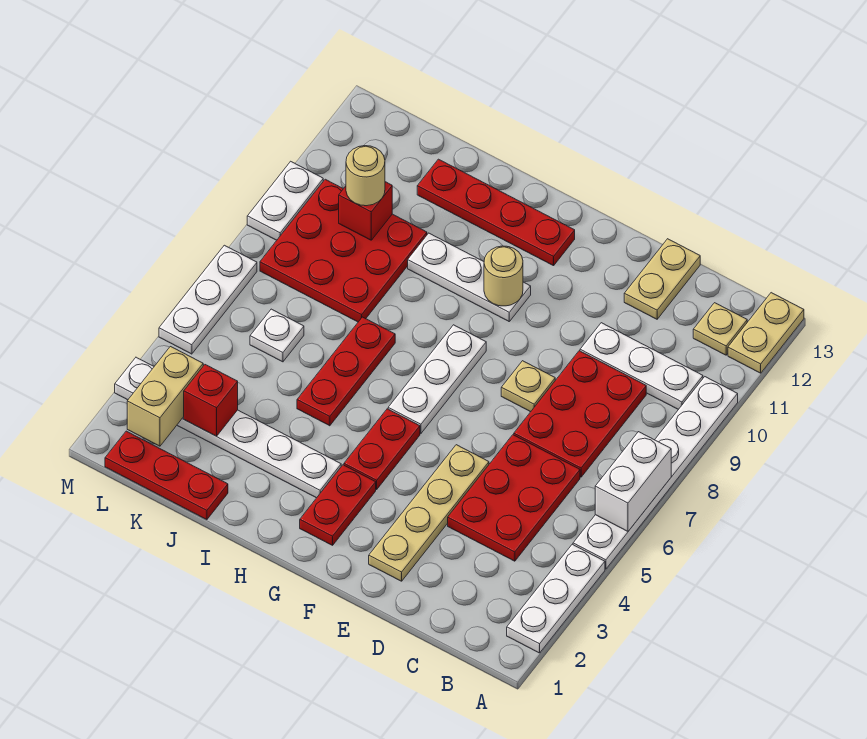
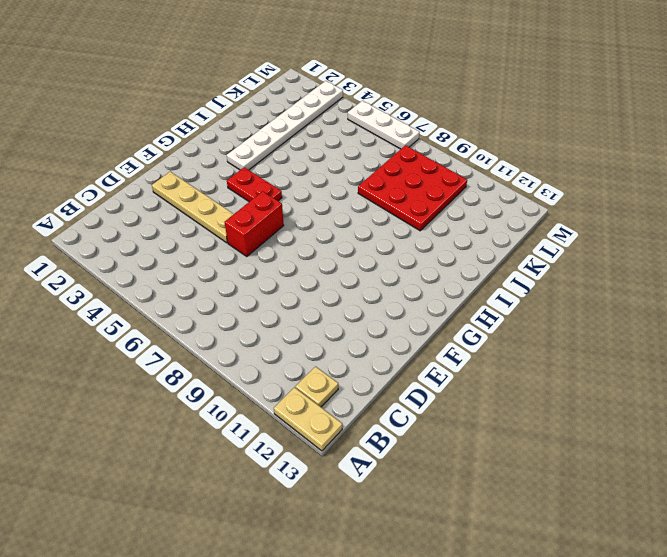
red 1x2 brick [225,191,284,256] -> none
none -> white 1x3 plate [507,544,605,653]
none -> white 1x6 plate [573,377,738,569]
none -> white 1x3 plate [580,323,703,409]

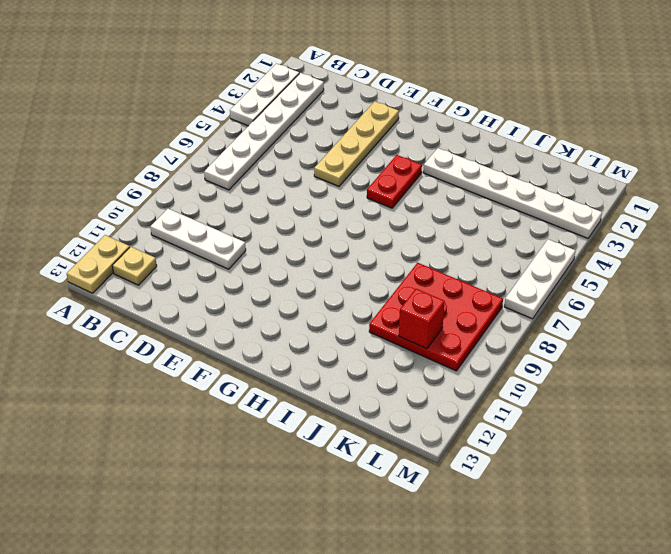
white 1x6 plate [204,73,324,190] -> white 1x6 plate moved to [573,377,738,569]
none -> red 2x3 plate [448,435,580,561]
none -> red 2x3 plate [514,351,646,477]
none -> tan 1x2 plate [624,239,700,319]

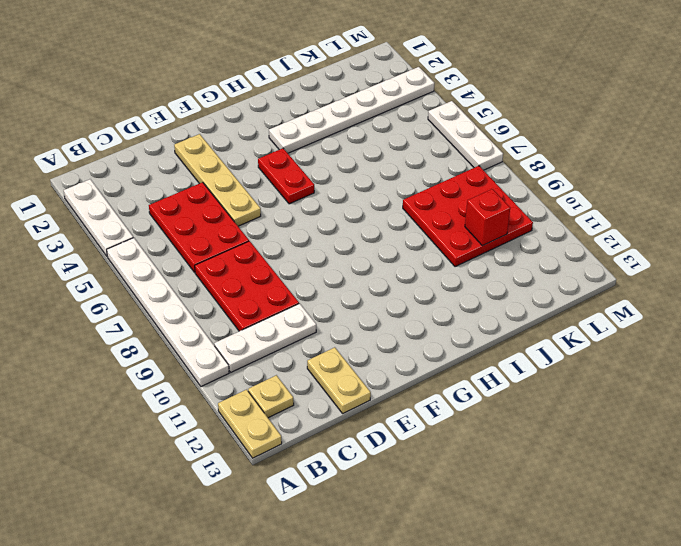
none -> tan 1x1 plate [501,361,555,412]
none -> red 1x2 plate [300,465,376,545]
none -> white 1x3 plate [388,325,486,433]

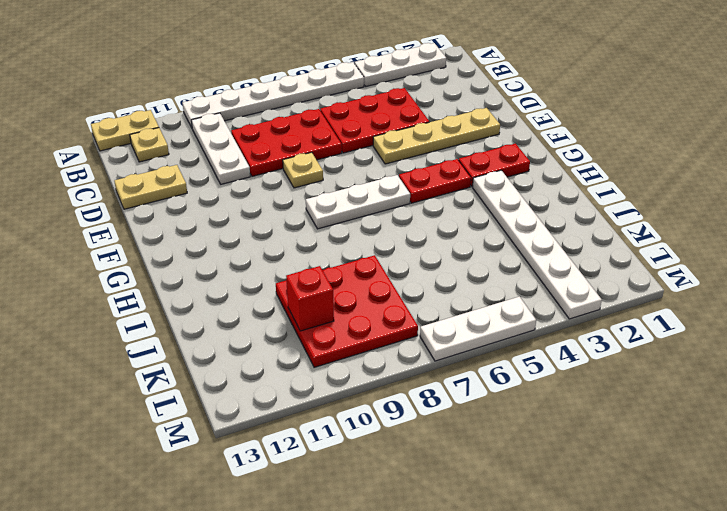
none -> white 1x3 plate [408,233,531,321]
none -> red 1x4 plate [417,159,575,266]
none -> red 1x3 plate [297,317,395,426]

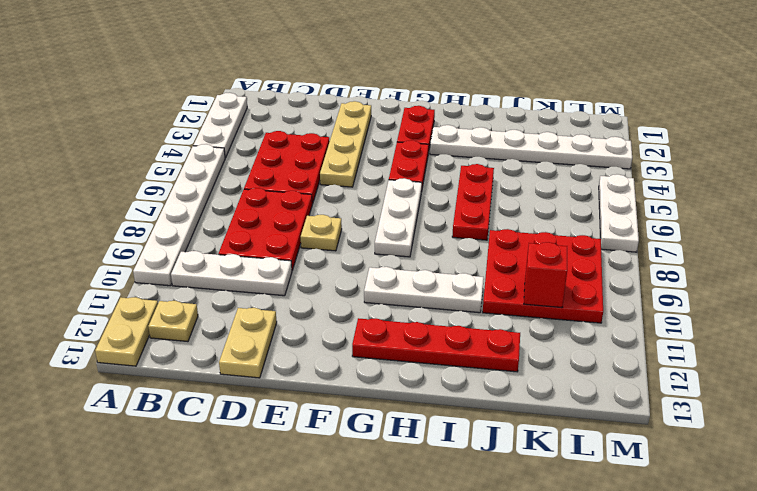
none -> red 1x3 plate [105,431,228,520]
none -> white 1x1 plate [250,309,304,362]
none -> white 1x2 plate [247,161,323,240]

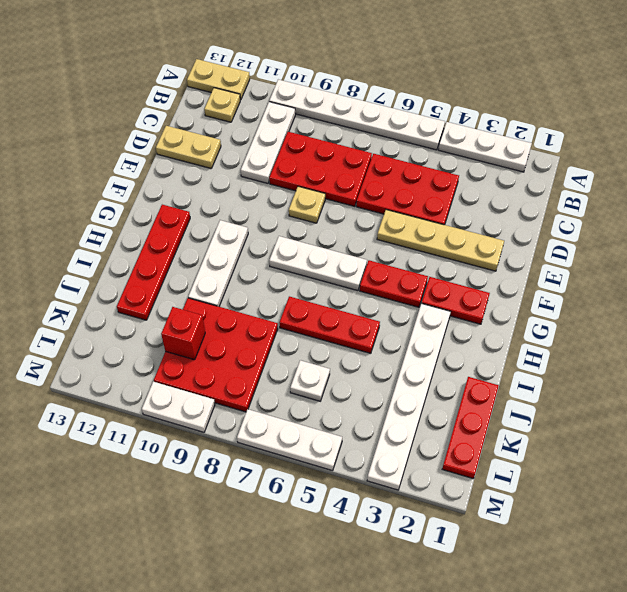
none -> white 1x2 brick [595,432,671,531]
none -> tan 1x1 round brick [484,246,523,306]
none -> red 1x1 brick [184,365,238,436]

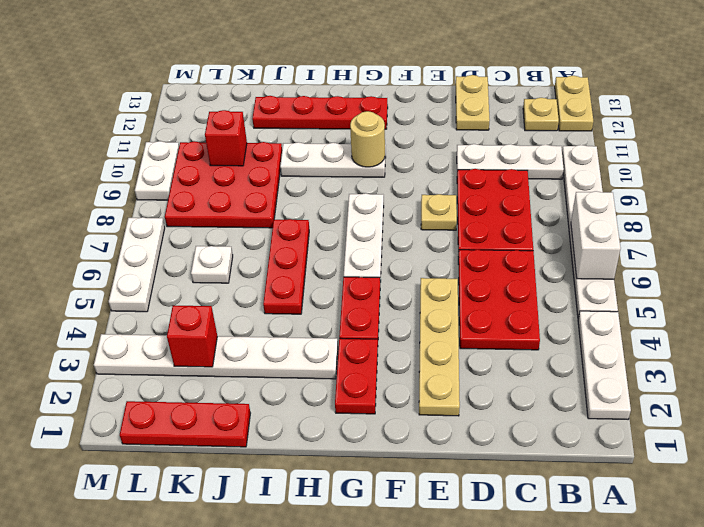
none -> tan 1x2 brick [127,347,203,446]
none -> tan 1x1 round brick [346,146,385,206]

